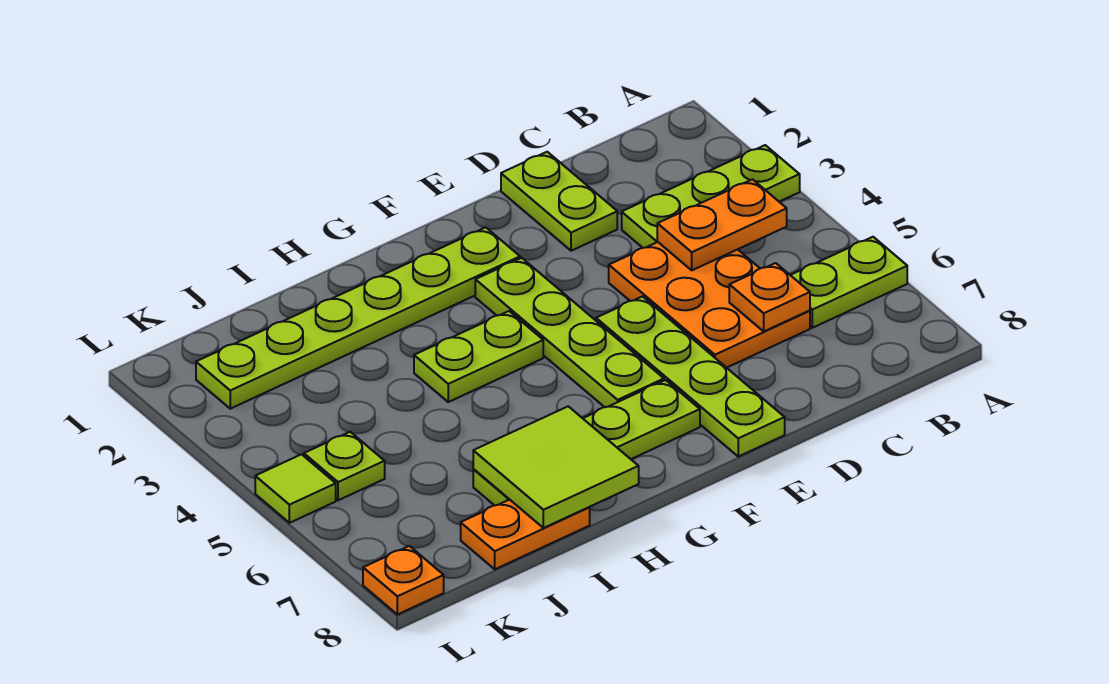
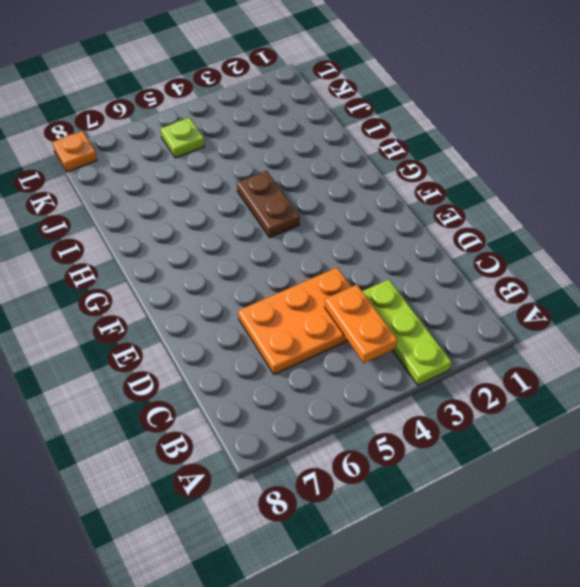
brown 1x2 plate [237,171,300,237] -> lime 1x2 plate [414,311,543,402]
none -> lime 1x2 plate [791,237,907,328]
none -> lime 1x2 plate [501,152,617,251]
none -> lime 1x4 plate [596,296,785,457]

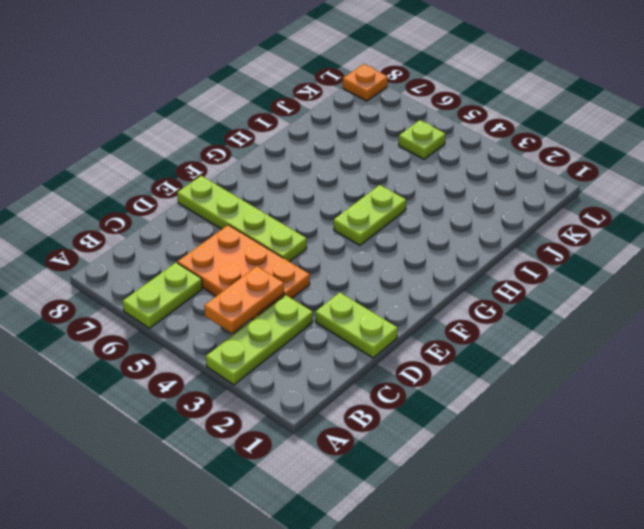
none -> lime 1x6 plate [196,227,520,409]
none -> lime 1x4 plate [475,258,664,407]
none -> lime 1x4 plate [473,380,700,505]

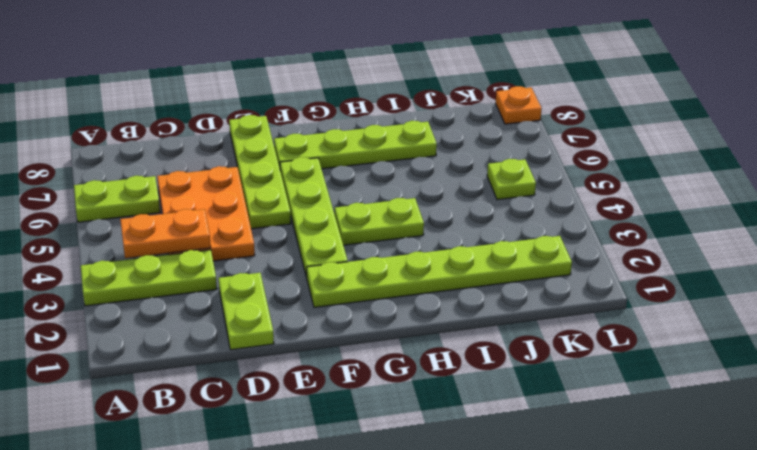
none -> orange 1x2 plate [461,500,590,569]
none -> lime 1x1 tile [255,454,336,523]
none -> orange 1x1 plate [729,263,810,331]

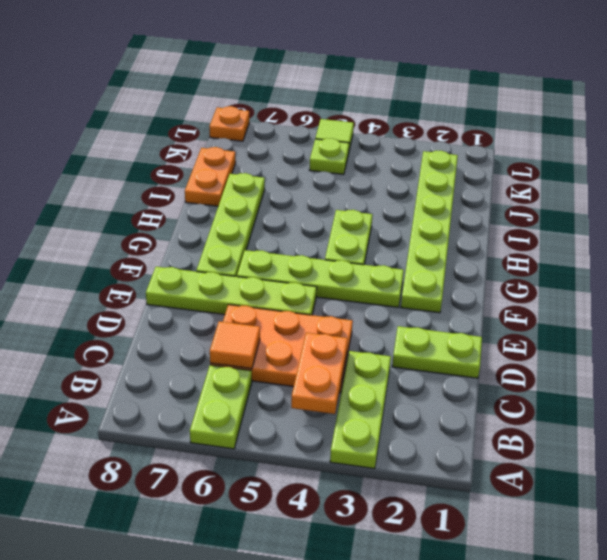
orange 1x1 tile [210,321,260,369] -> orange 1x1 plate [729,263,810,331]
none -> lime 2x2 tile [473,406,639,528]

